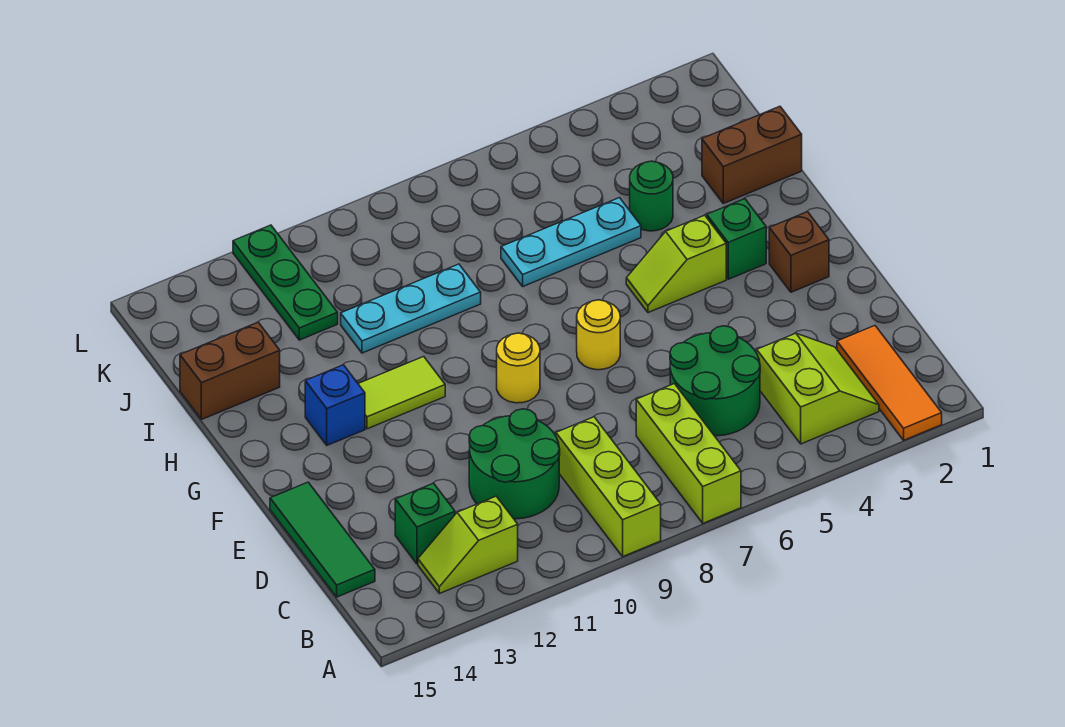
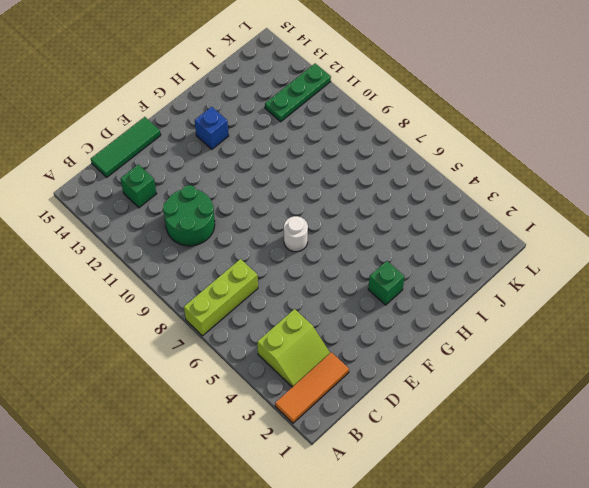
white 1x1 round brick [284,216,308,252] -> yellow 1x1 round brick [577,300,620,370]
none -> lime 1x3 brick [556,417,661,556]
none -> lime 1x2 slope [418,496,518,594]
none -> green 2x2 round brick [670,326,760,436]

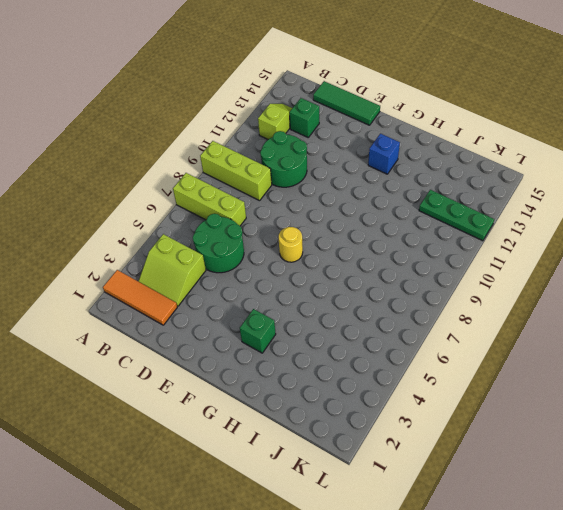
none -> brown 1x1 brick [769,212,829,292]
none -> yellow 1x1 round brick [497,333,540,403]
none -> lime 1x2 slope [626,215,726,313]

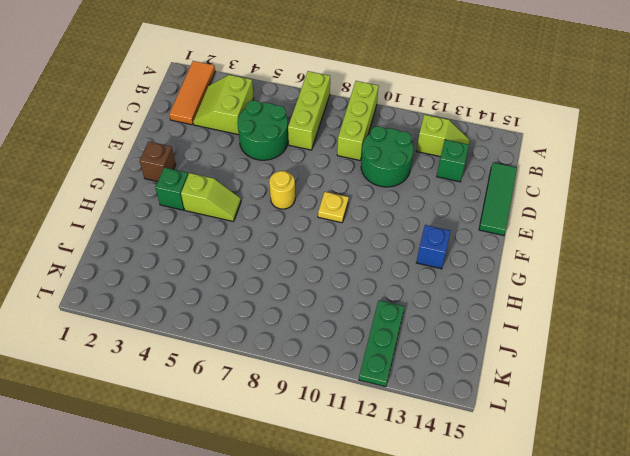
yellow 1x1 plate [318,192,349,223] -> yellow 1x1 round brick [497,333,540,403]
none -> lime 1x2 tile [358,357,445,429]
none -> brown 1x2 brick [702,106,802,203]
none -> green 1x1 round brick [630,161,673,231]

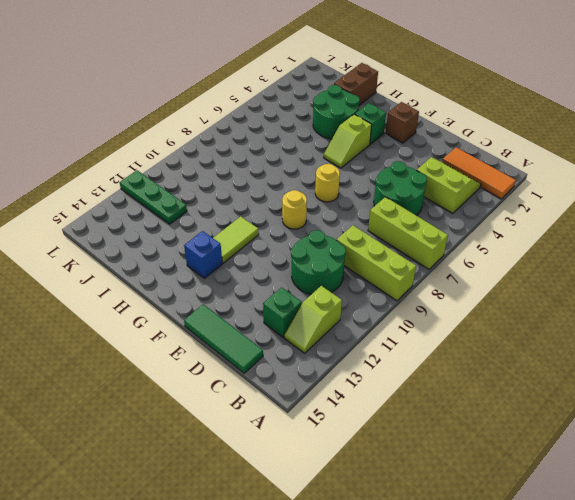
green 2x2 round brick [313,85,360,139] -> green 1x1 round brick [630,161,673,231]
none -> cyan 1x3 plate [501,198,641,286]
none -> cyan 1x3 plate [341,264,481,353]
none -> brown 1x2 brick [180,322,280,420]

